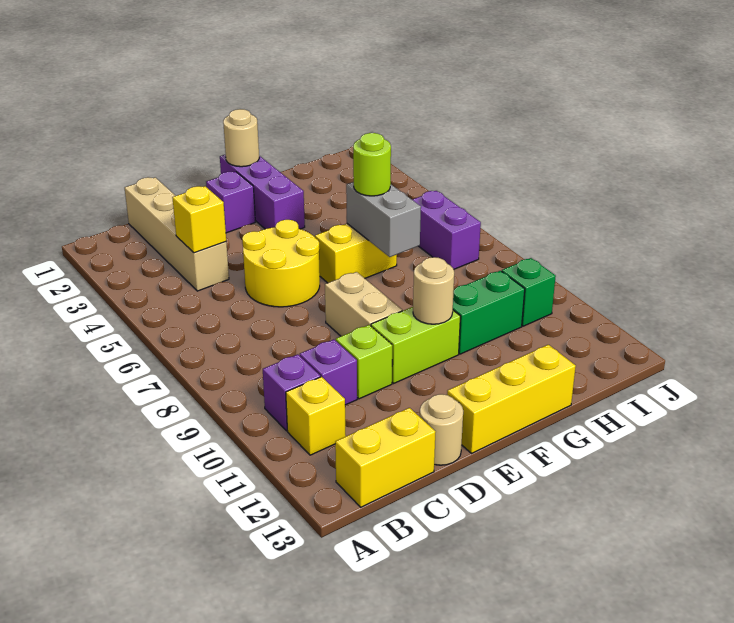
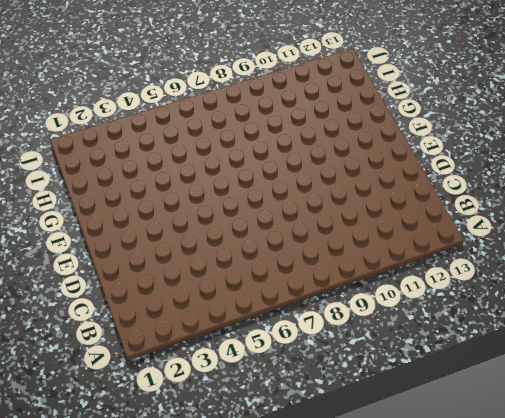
none -> purple 1x1 brick [263,354,320,431]
none -> yellow 1x1 brick [286,377,346,455]
none -> yellow 1x2 brick [335,408,436,507]

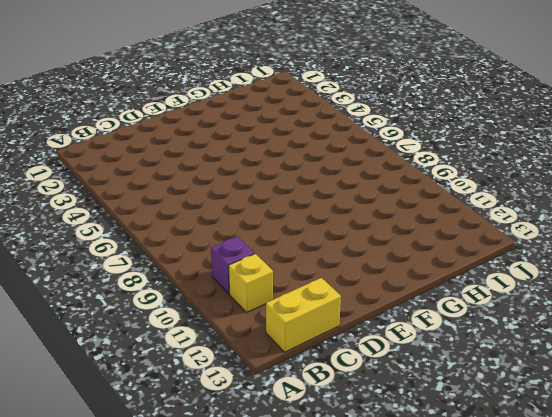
none -> tan 1x4 brick [125,177,229,291]
none -> purple 1x1 brick [300,339,357,405]
none -> yellow 2x2 round brick [242,220,320,307]

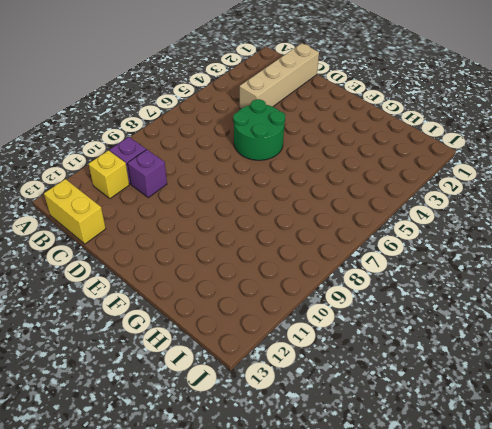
green 2x2 round brick [233,99,285,160] -> yellow 2x2 round brick [242,220,320,307]
none -> lime 1x1 brick [336,325,392,399]
none -> tan 1x1 round brick [420,394,463,465]
none -> purple 1x1 brick [206,172,255,233]

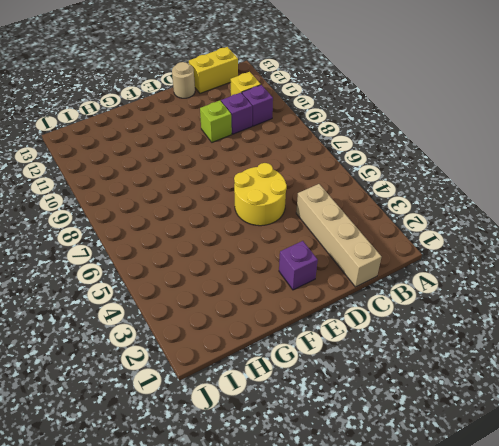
none -> tan 1x2 brick [325,272,402,336]
none -> lime 1x2 brick [371,307,460,383]
none -> yellow 1x3 brick [447,345,576,453]

